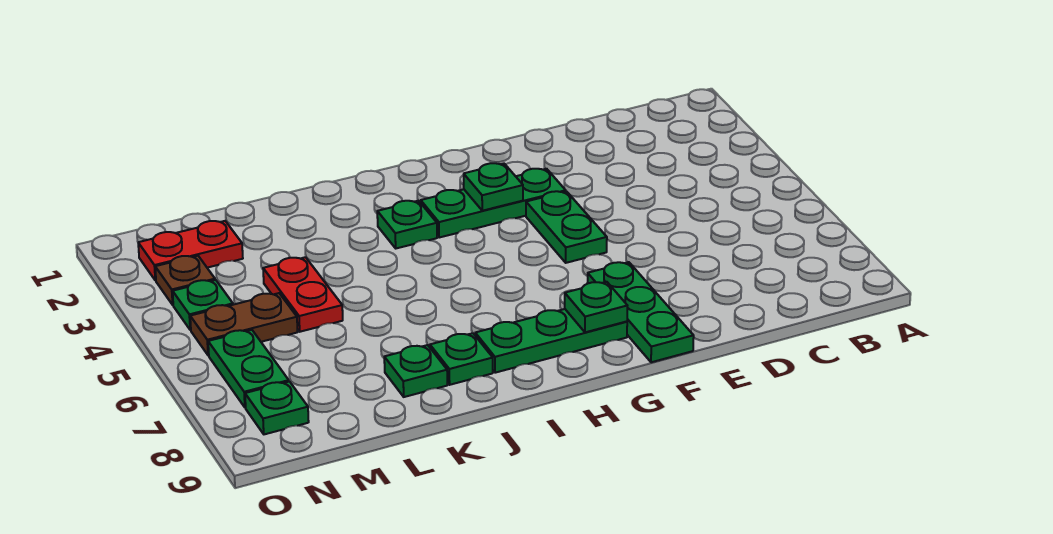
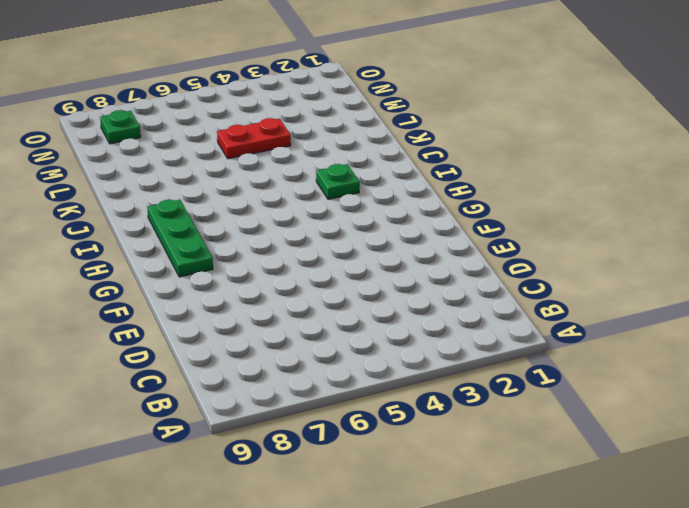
none -> green 1x3 plate [421,169,566,237]
none -> green 1x2 plate [526,191,607,263]
none -> green 1x3 plate [587,262,694,362]

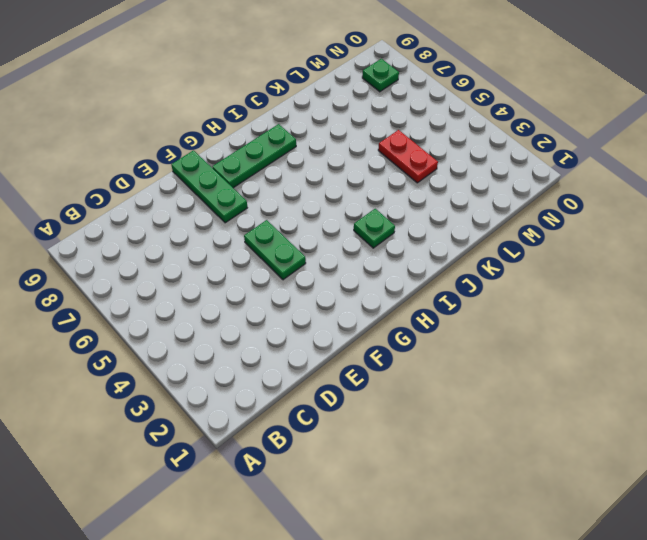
none -> green 1x3 plate [421,169,566,237]
none -> green 1x1 plate [430,333,493,385]
none -> green 1x1 plate [384,345,447,397]

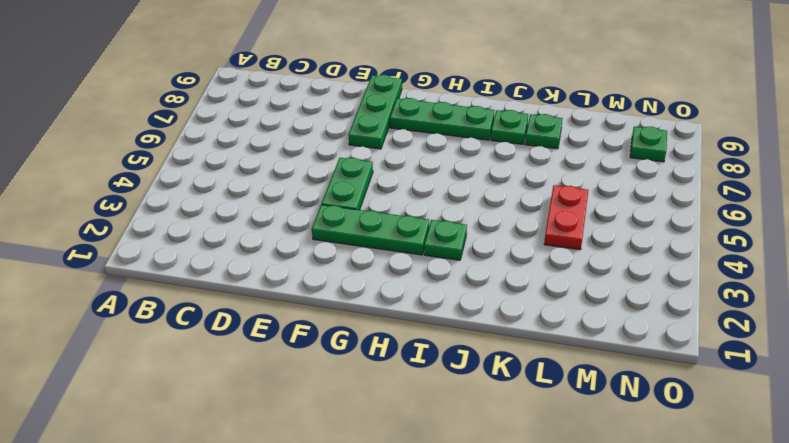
none -> red 1x2 plate [138,221,243,281]
none -> brown 1x2 plate [190,293,298,356]
none -> brown 1x1 plate [155,256,215,305]

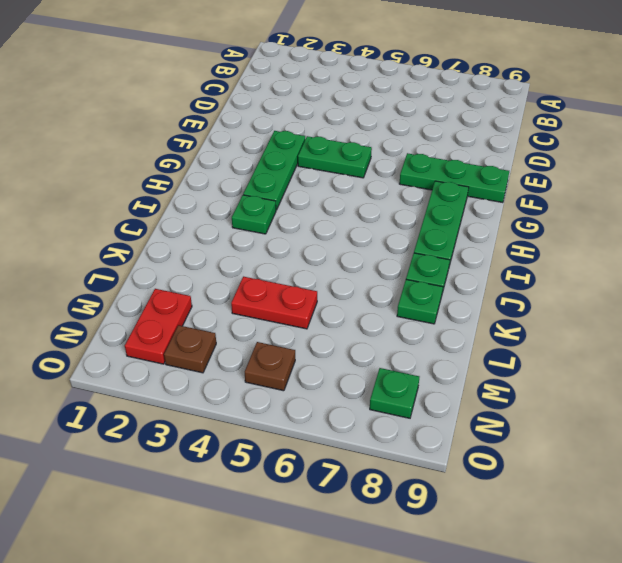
brown 1x1 plate [245,342,295,391] -> brown 1x2 plate [190,293,298,356]
none -> green 1x1 plate [173,280,233,330]
none -> green 1x2 plate [208,330,289,408]
none -> green 1x1 plate [464,163,523,211]

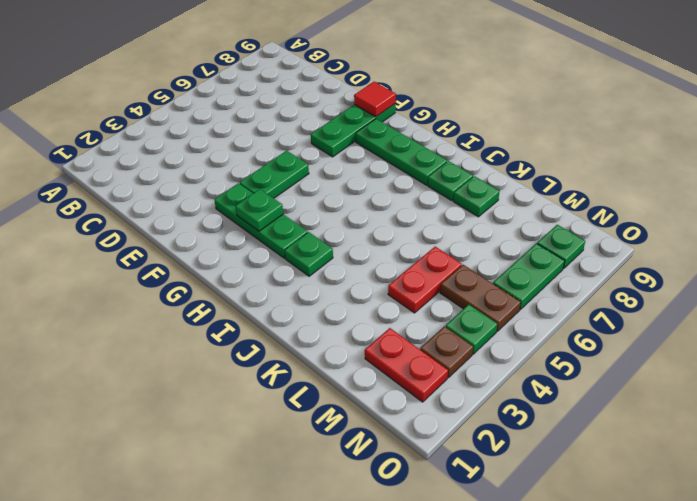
red 1x1 tile [354,82,396,117] -> none
none -> green 1x1 plate [565,282,627,332]

